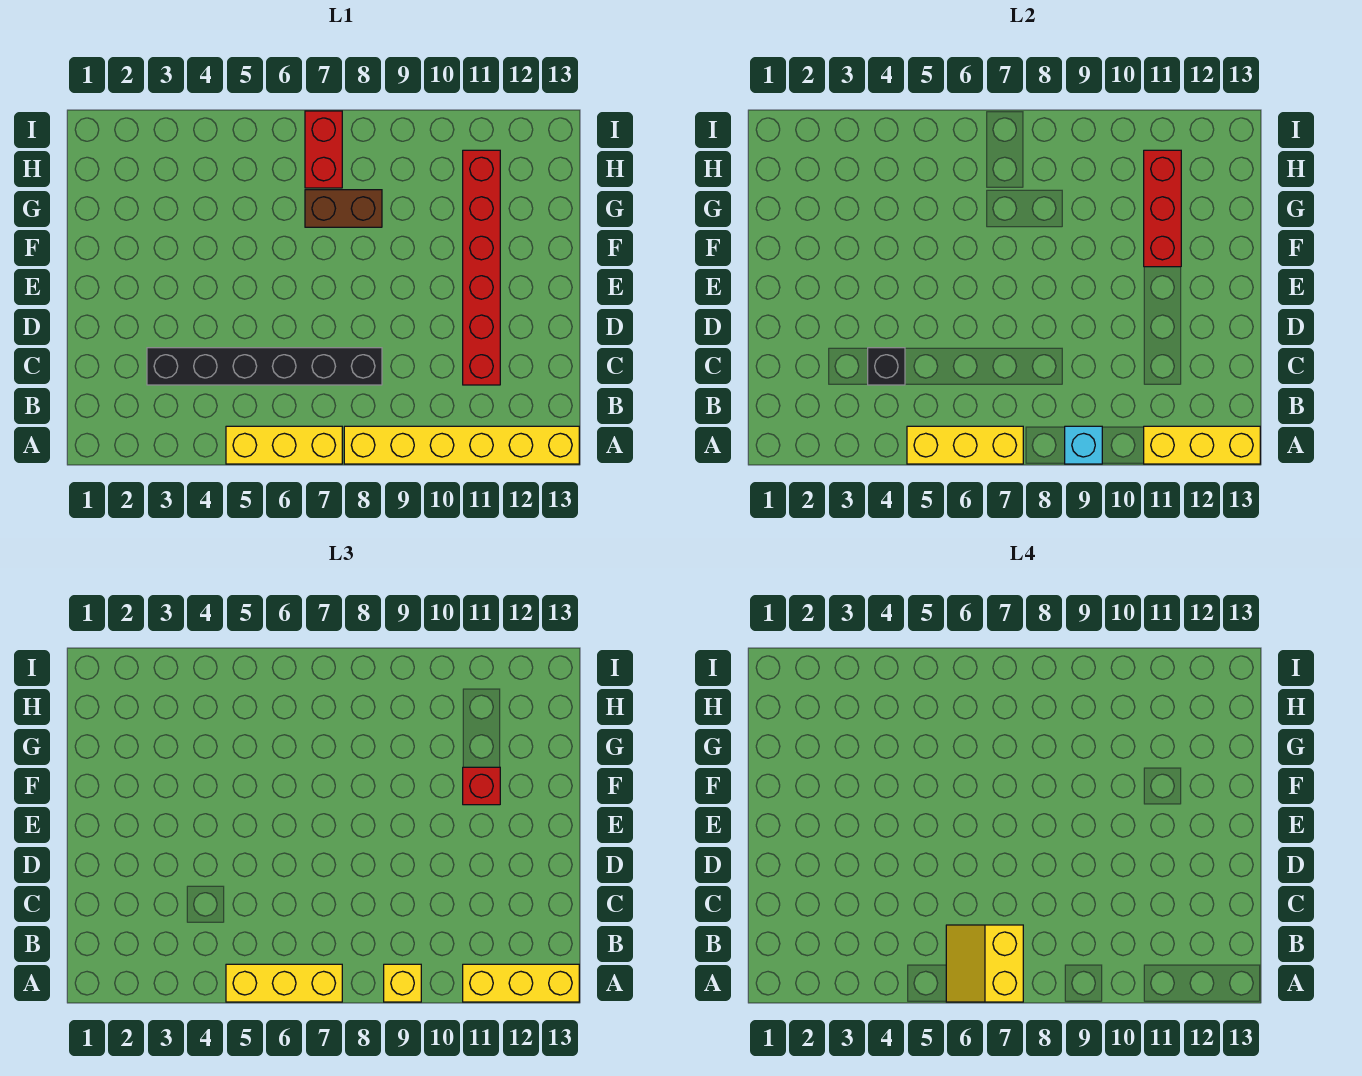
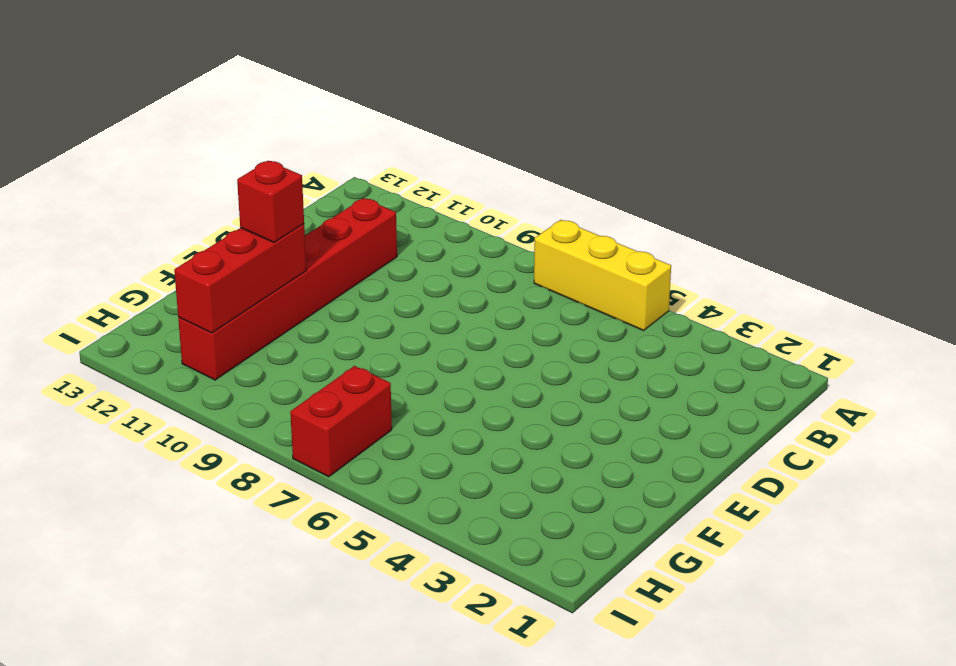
none -> yellow 1x6 brick [344,426,579,464]
none -> black 1x6 brick [147,348,382,385]
none -> brown 1x2 brick [305,190,382,227]

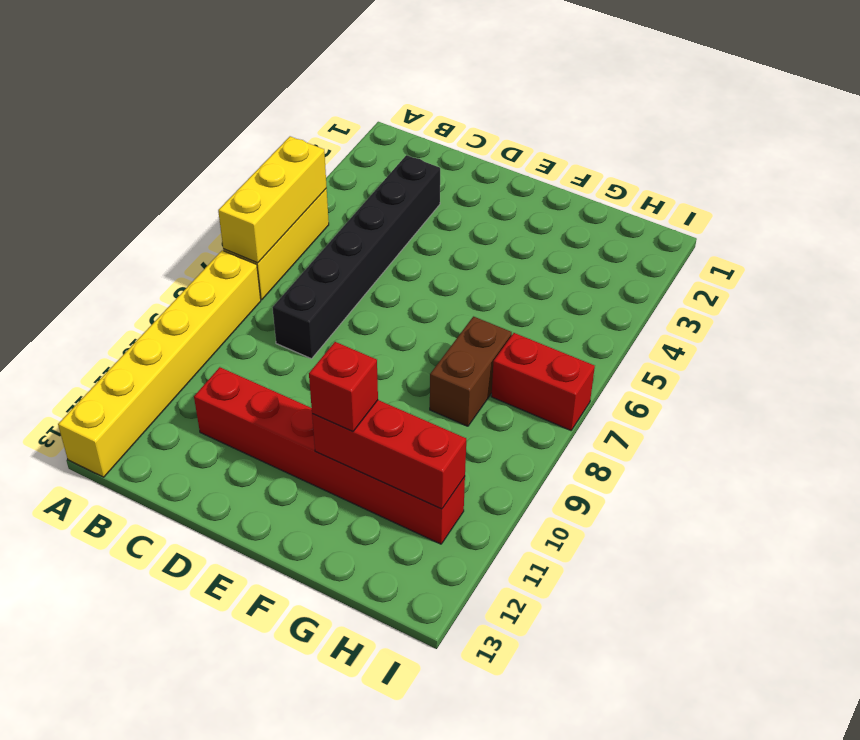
none -> cyan 1x1 brick [1065,426,1102,464]
none -> yellow 1x3 brick [1144,426,1260,464]
none -> black 1x1 brick [868,348,905,385]

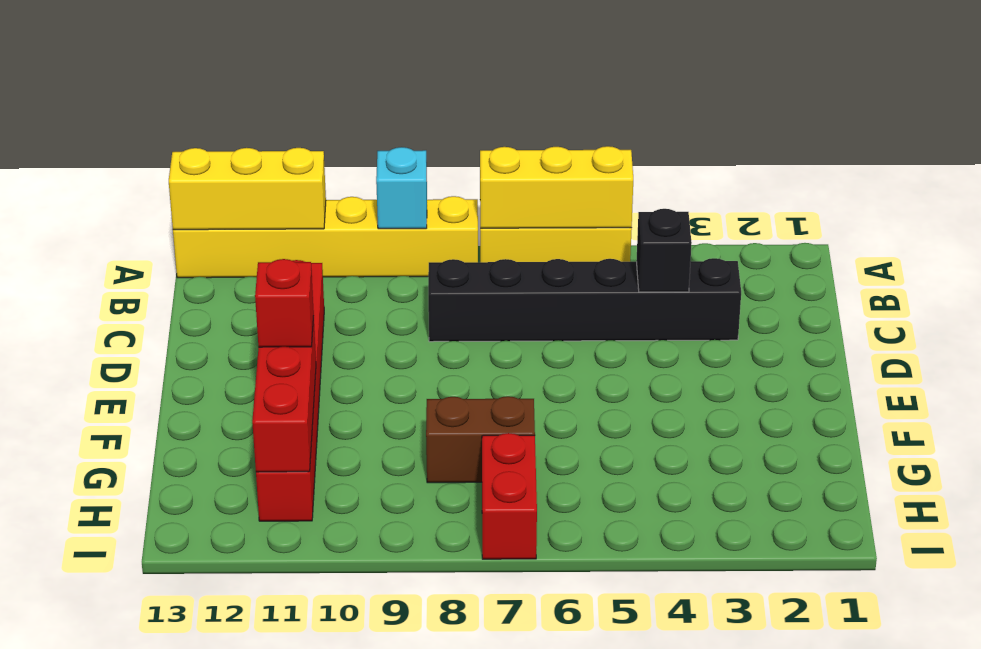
none -> yellow 1x3 brick [226,964,342,1002]
none -> yellow 1x1 brick [384,964,421,1002]
none -> yellow 1x3 brick [463,964,579,1002]

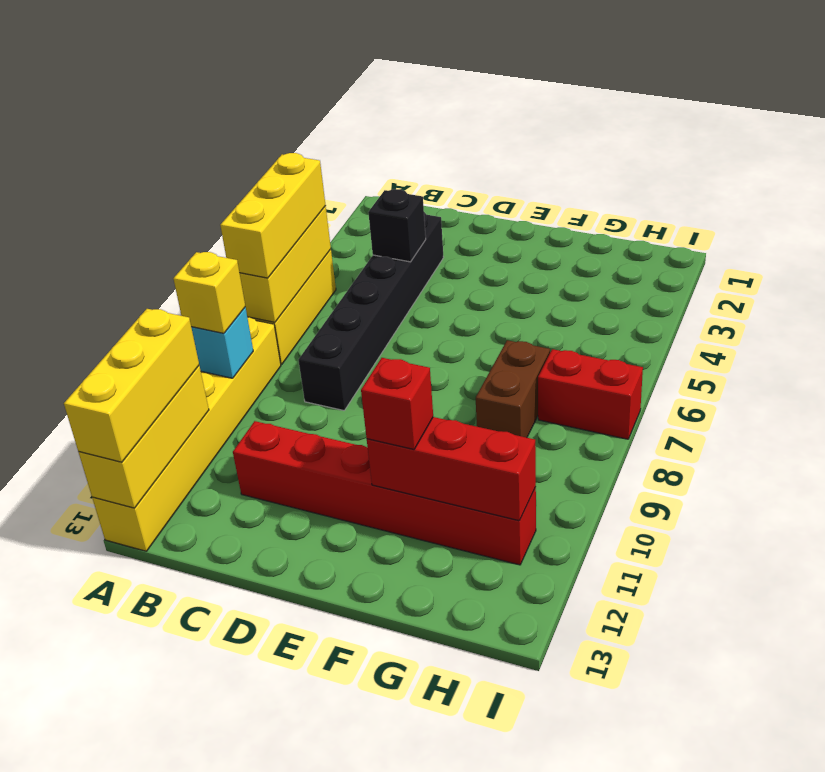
none -> yellow 2x2 slope [946,925,1023,1002]

